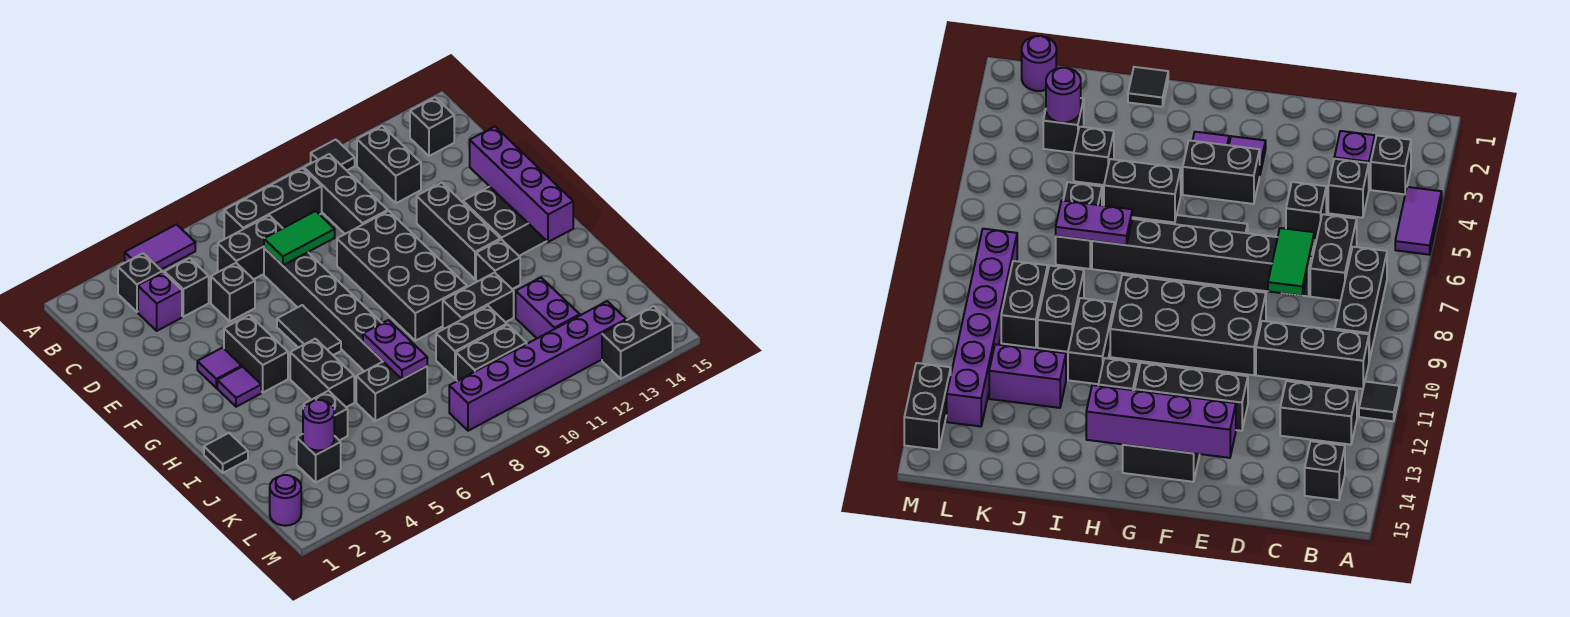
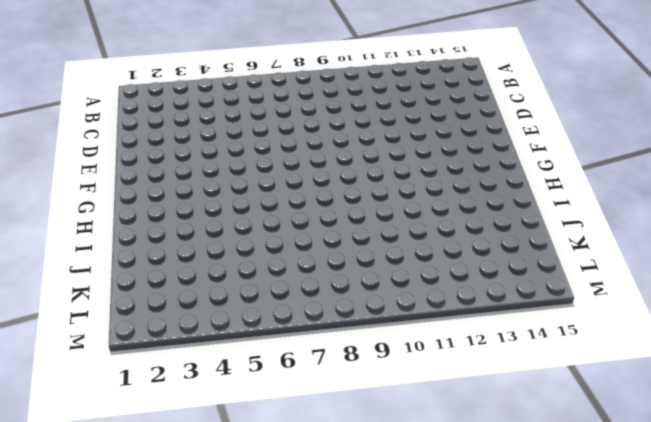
none -> purple 1x2 tile [125,225,195,270]
none -> black 1x1 tile [311,140,355,170]
none -> black 1x1 brick [118,253,162,312]
none -> black 1x3 brick [224,168,322,239]

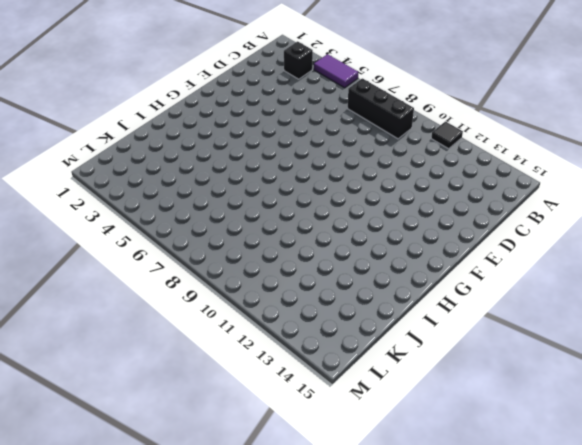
none -> black 1x3 brick [304,154,388,234]
none -> black 1x2 brick [357,126,421,203]
none -> black 1x1 brick [410,97,454,156]
none -> purple 1x1 brick [138,272,182,331]

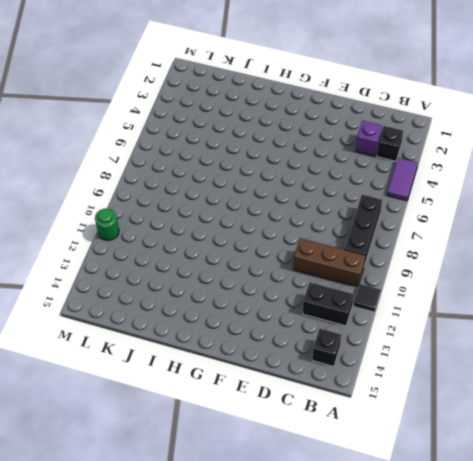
brown 1x3 brick [293,238,366,287] -> black 1x3 brick [304,154,388,234]
green 1x1 round brick [95,208,119,241] -> none
none -> black 1x1 brick [164,258,209,317]
none -> black 1x2 brick [218,215,283,279]
none -> black 1x1 brick [211,263,255,321]
none -> black 1x6 brick [264,248,383,371]

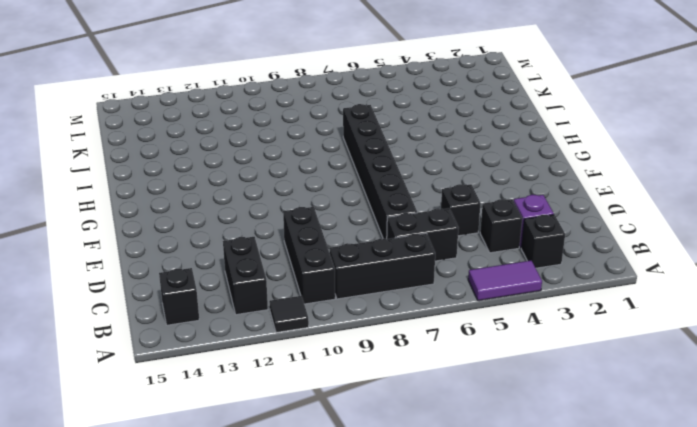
none -> black 2x4 brick [337,211,467,341]
none -> black 1x3 brick [417,183,500,279]
none -> purple 1x1 tile [197,348,242,388]
none -> black 1x2 brick [224,315,288,392]

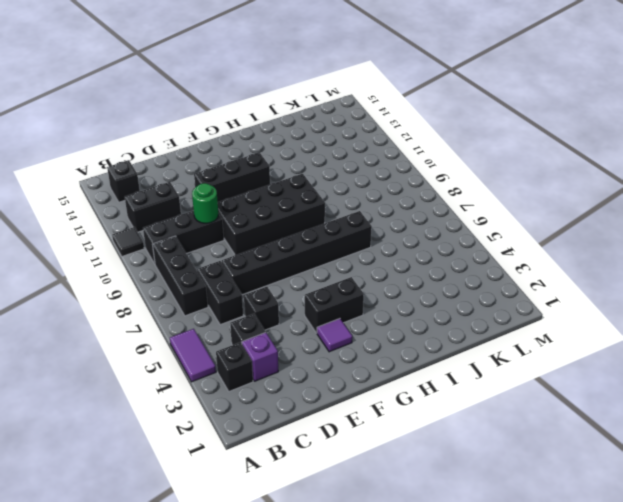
green 1x1 round brick [192,183,218,223] -> none
none -> black 1x2 tile [277,305,341,355]
none -> black 2x2 brick [463,187,546,256]
none -> purple 1x1 tile [217,367,261,407]
none -> black 1x2 brick [290,339,354,407]

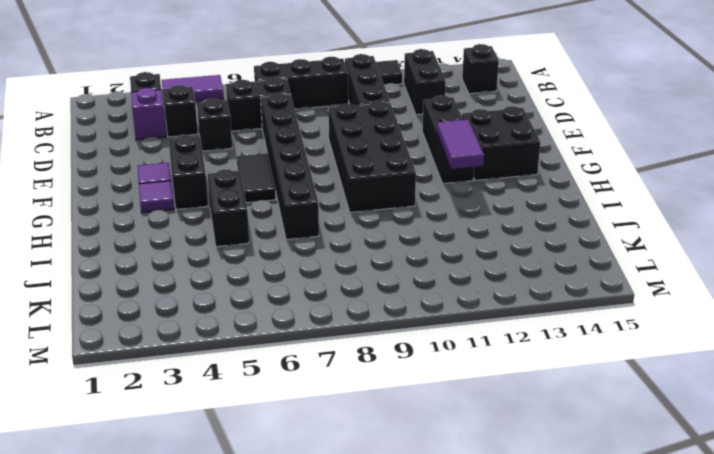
purple 1x2 tile [437,120,484,169] -> none
none -> black 1x1 brick [476,239,520,289]
none -> black 1x1 tile [204,433,248,473]
none -> black 1x2 brick [443,273,514,329]
none -> black 1x1 brick [303,391,348,441]

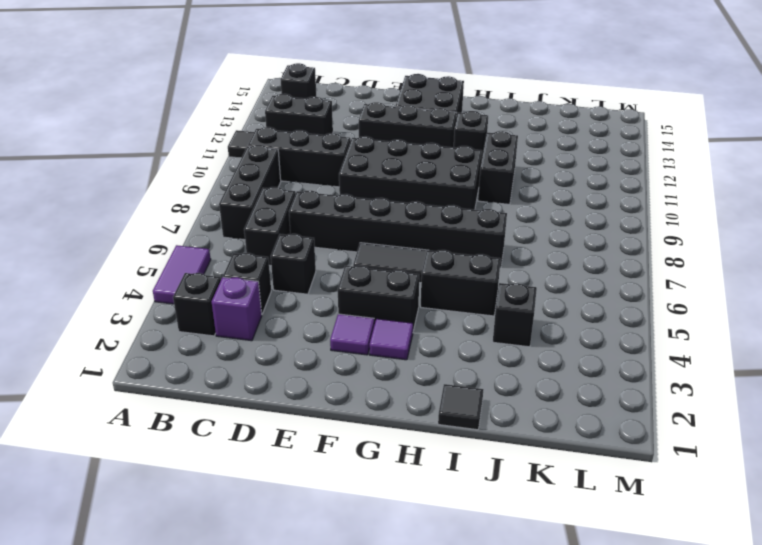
none -> black 1x2 brick [356,362,427,421]
none -> black 1x2 brick [436,306,507,379]
none -> purple 1x2 brick [516,278,580,338]
none -> black 1x1 brick [297,434,341,483]

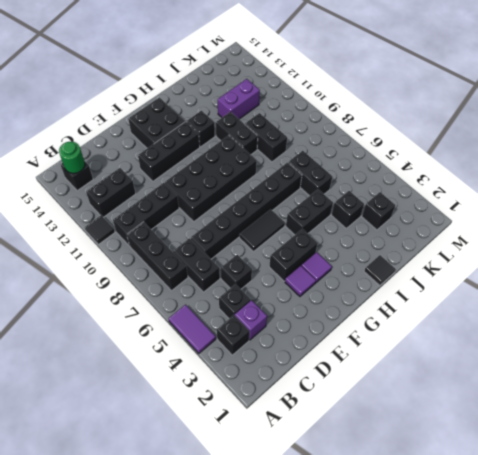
green 1x1 round brick [59,142,85,173] -> none
none -> black 1x2 brick [456,325,527,381]
none -> purple 1x1 round brick [270,475,301,526]
none -> purple 1x6 brick [449,301,626,431]
none -> black 1x2 brick [602,306,673,379]

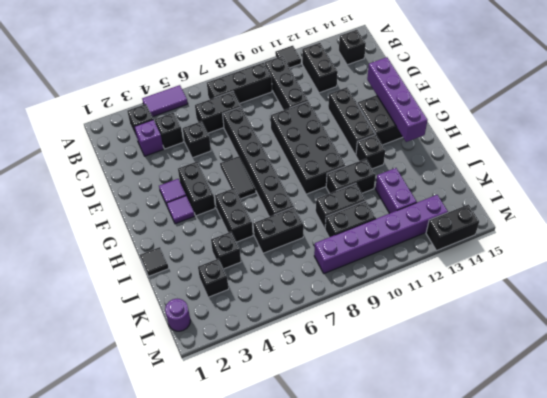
none -> green 1x2 tile [264,211,335,265]
none -> purple 1x2 plate [363,320,427,379]
none -> purple 1x1 round brick [303,400,334,450]

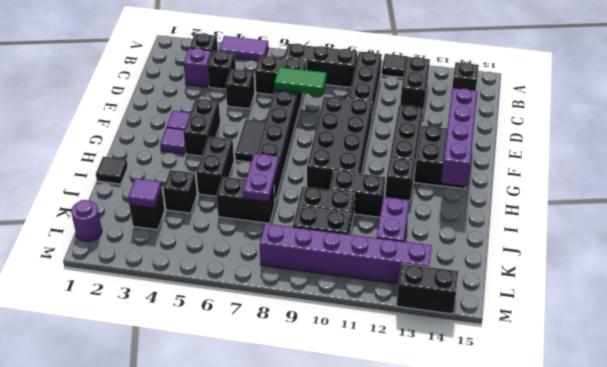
purple 1x1 tile [128,178,162,208] -> purple 1x1 round brick [303,400,334,450]

